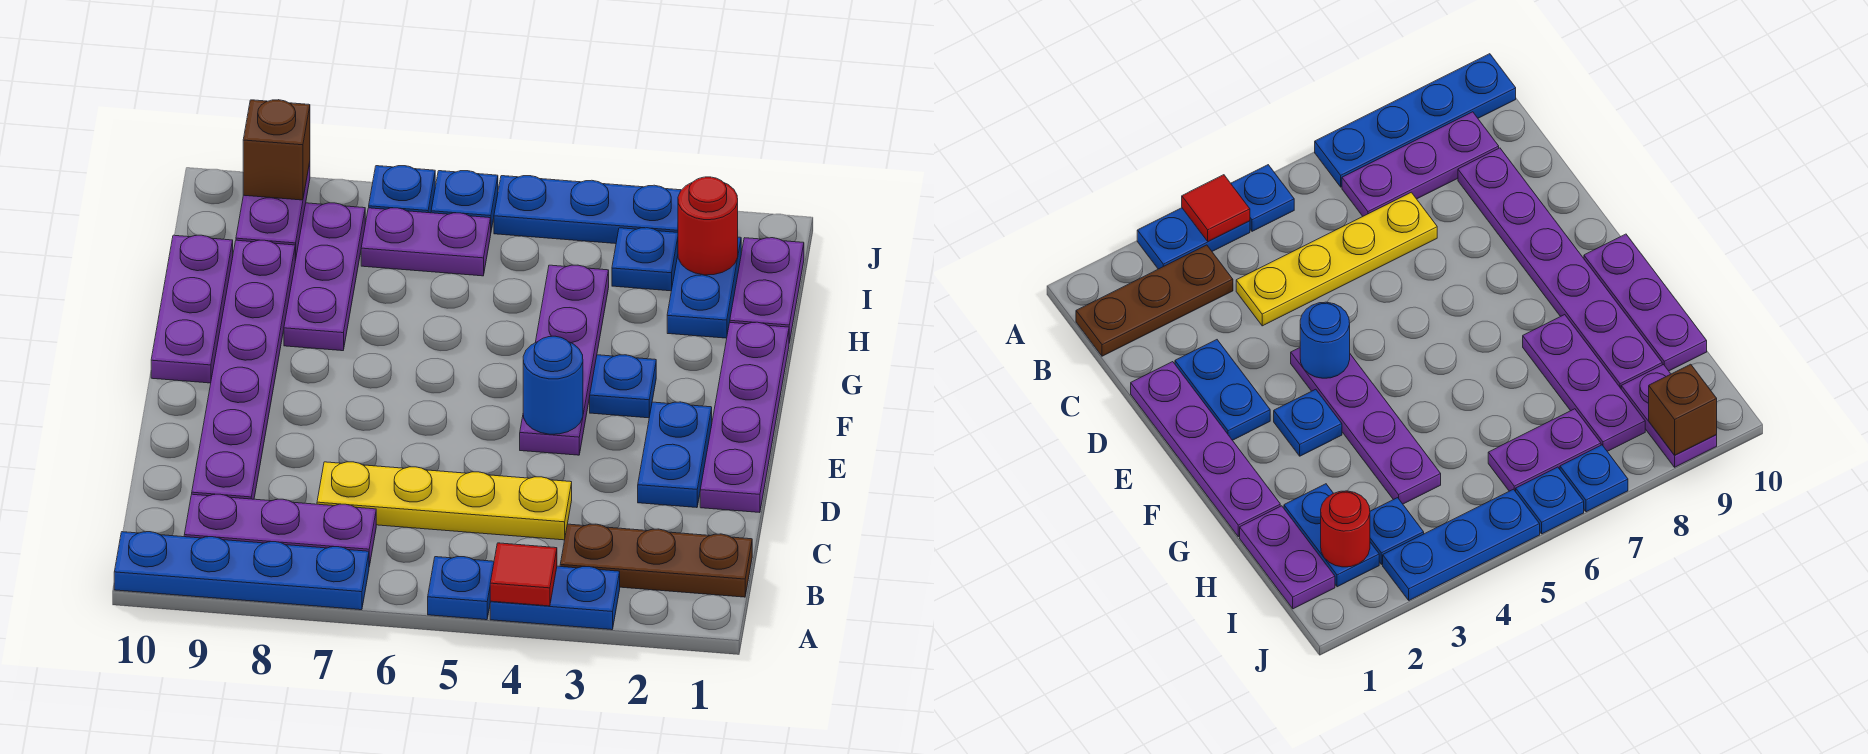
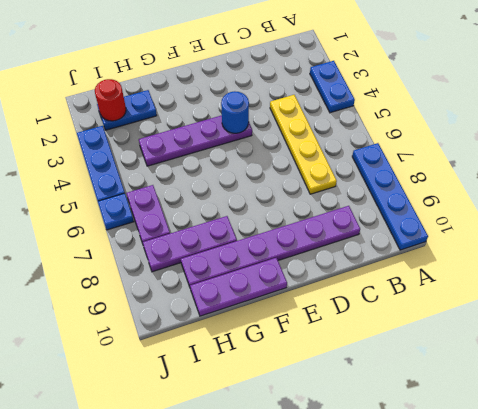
none -> blue 1x1 plate [428,557,494,620]
none -> brown 1x3 plate [560,524,752,597]
none -> purple 1x3 plate [184,494,376,566]

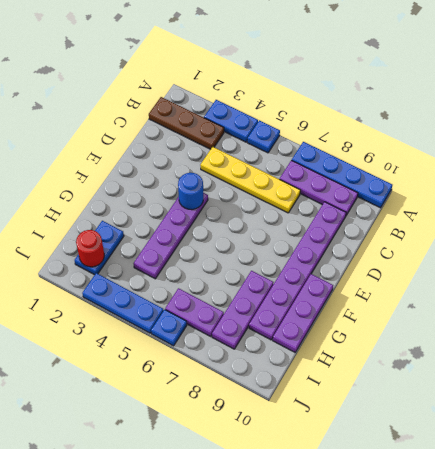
none -> purple 1x4 plate [700,322,789,513]
none -> blue 1x2 plate [638,402,712,508]
none -> blue 1x1 plate [590,355,656,418]

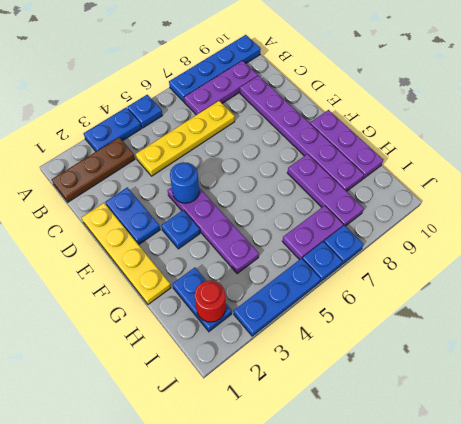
yellow 1x4 plate [81,203,171,304] -> purple 1x4 plate [700,322,789,513]
none -> purple 1x2 plate [730,238,804,343]
none -> blue 1x1 plate [612,228,678,291]
none -> purple 1x2 plate [236,163,310,261]

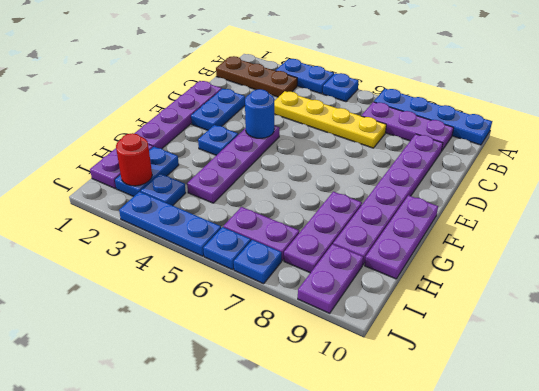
none -> red 1x1 tile [490,543,557,606]
none -> brown 1x1 brick [243,100,310,200]

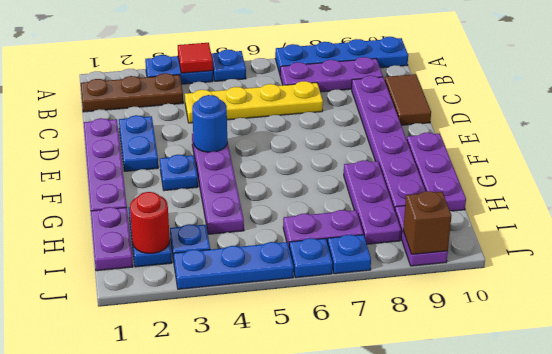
brown 1x2 tile [385,74,431,125] -> none

